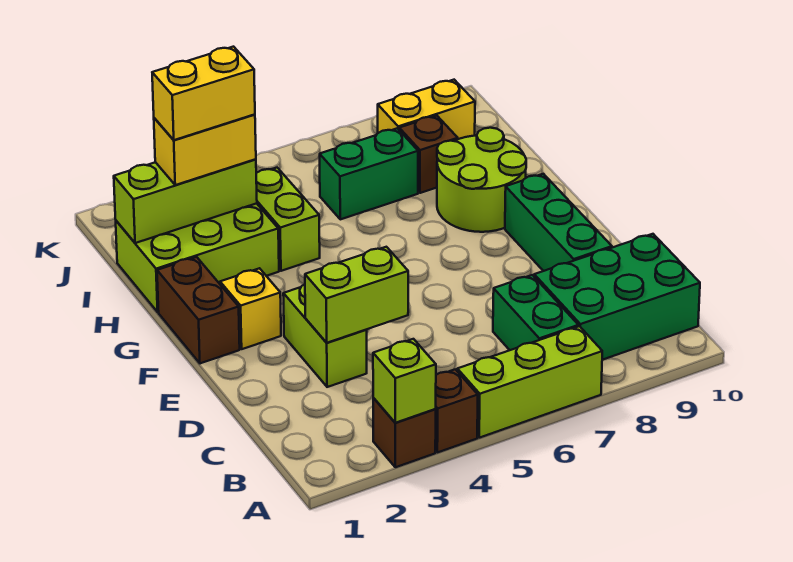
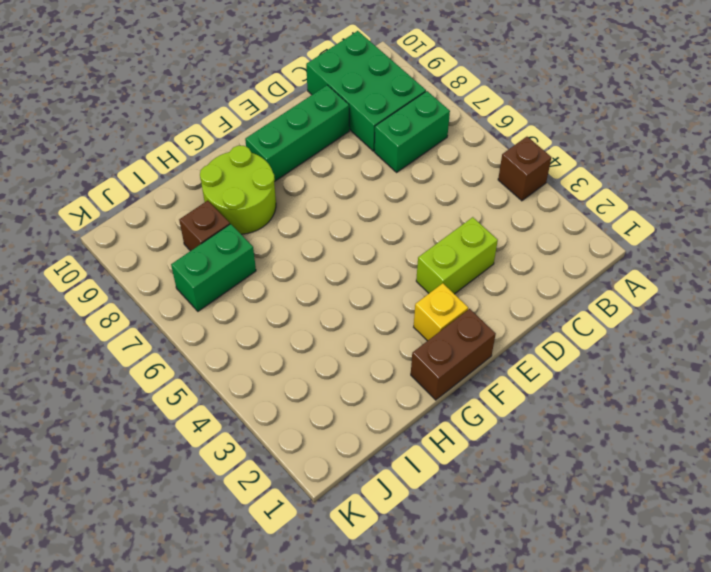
green 1x2 brick [171,224,256,311] -> green 1x2 brick turned to [320,128,418,219]
none -> brown 1x1 brick [373,398,436,467]
none -> lime 1x3 brick [457,326,602,438]
none -> lime 2x3 brick [116,203,279,312]

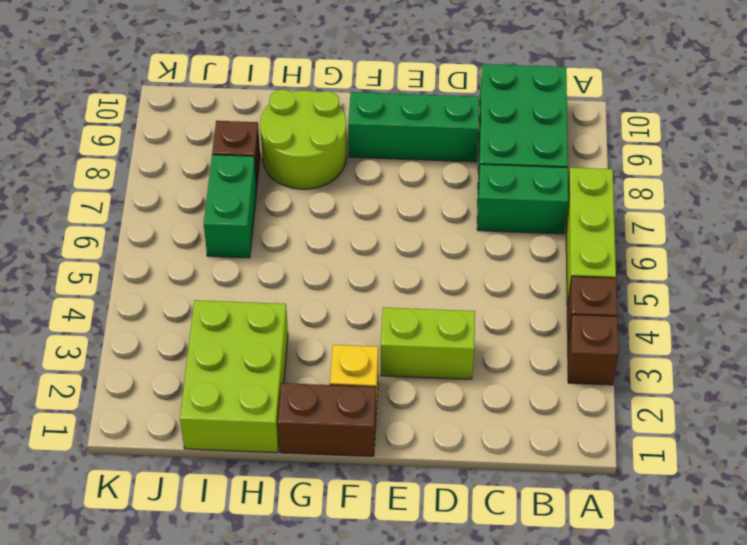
none -> lime 1x2 brick [256,168,320,271]
none -> yellow 1x2 brick [378,80,475,139]
none -> lime 1x1 brick [373,339,436,423]

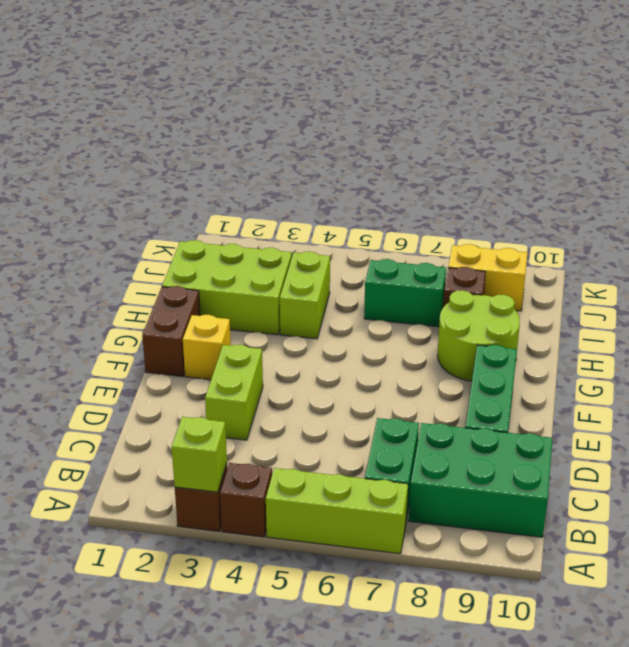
none -> lime 1x2 brick [305,247,408,343]
none -> lime 1x3 brick [114,159,257,243]
none -> yellow 1x2 brick [154,114,256,185]

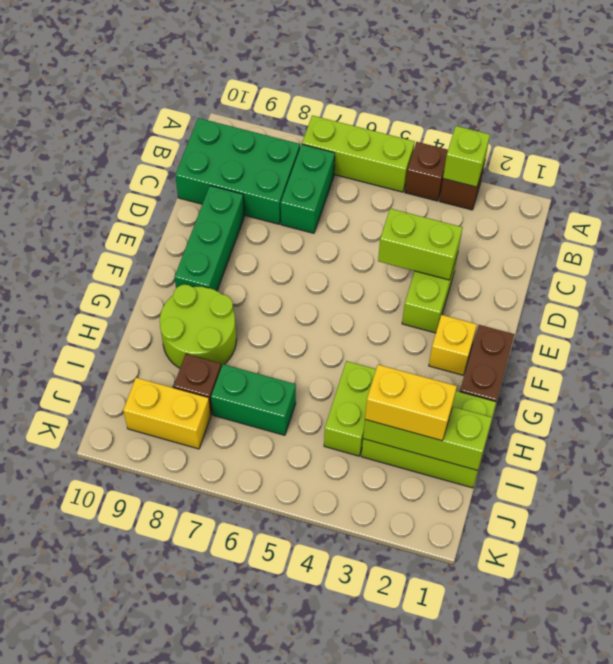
none -> yellow 1x2 brick [152,47,255,140]

